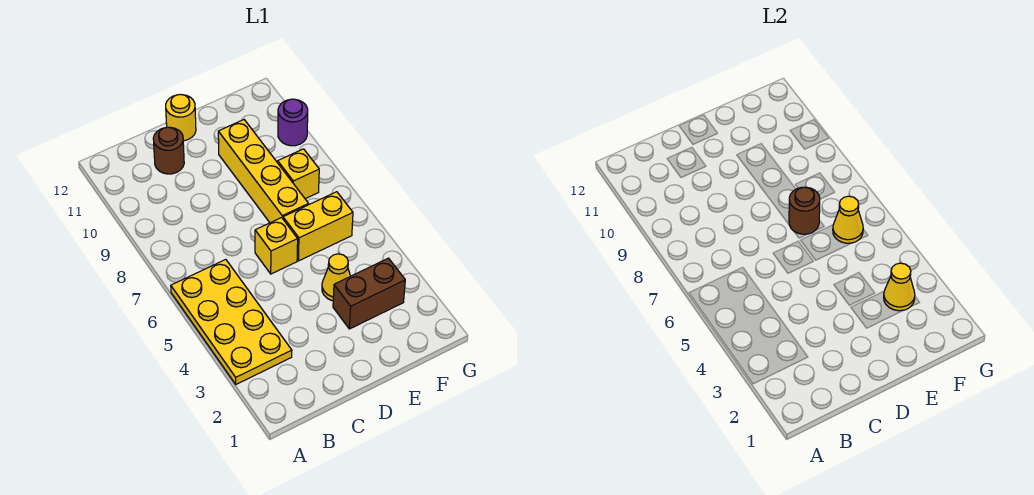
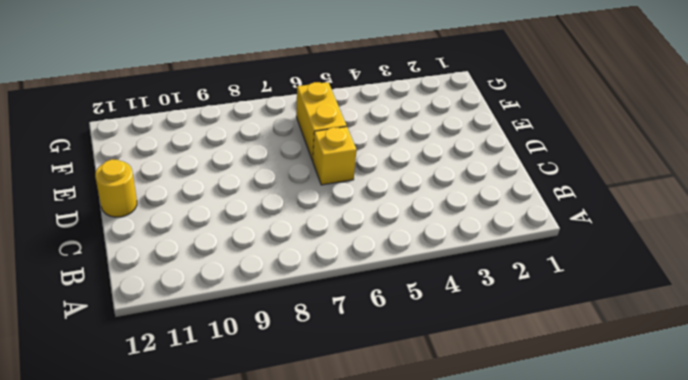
none -> yellow 2x4 plate [171,260,292,384]
none -> brown 1x1 round brick [153,127,184,174]
none -> brown 1x2 brick [333,258,405,329]

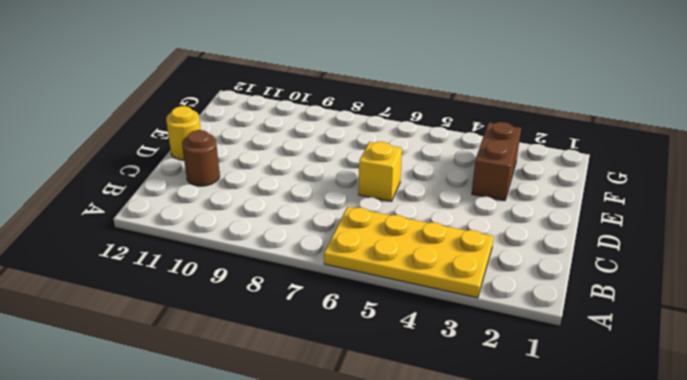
none -> yellow 1x1 cone [322,254,350,301]
none -> yellow 1x2 brick [283,192,353,261]
none -> yellow 1x4 brick [218,120,309,223]

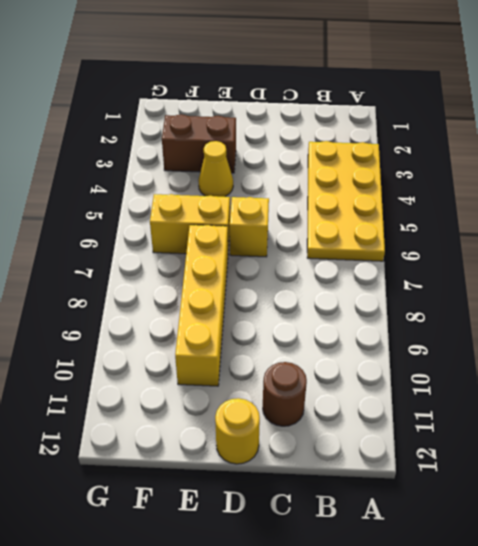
none -> yellow 1x1 brick [278,149,319,199]
none -> purple 1x1 round brick [278,99,308,146]
none -> brown 1x1 round brick [789,187,820,234]

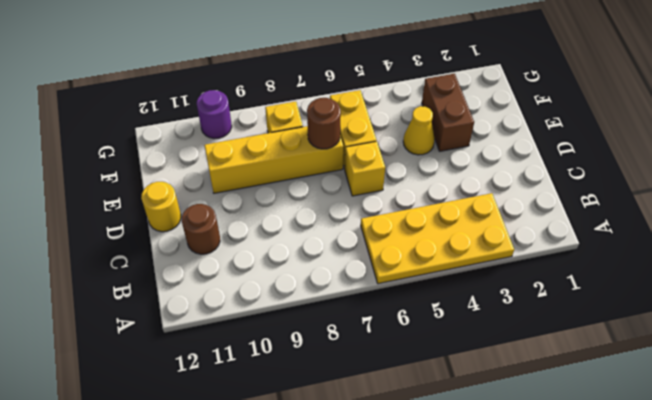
none -> yellow 1x1 cone [884,263,915,311]
none -> yellow 1x1 cone [833,196,863,243]

